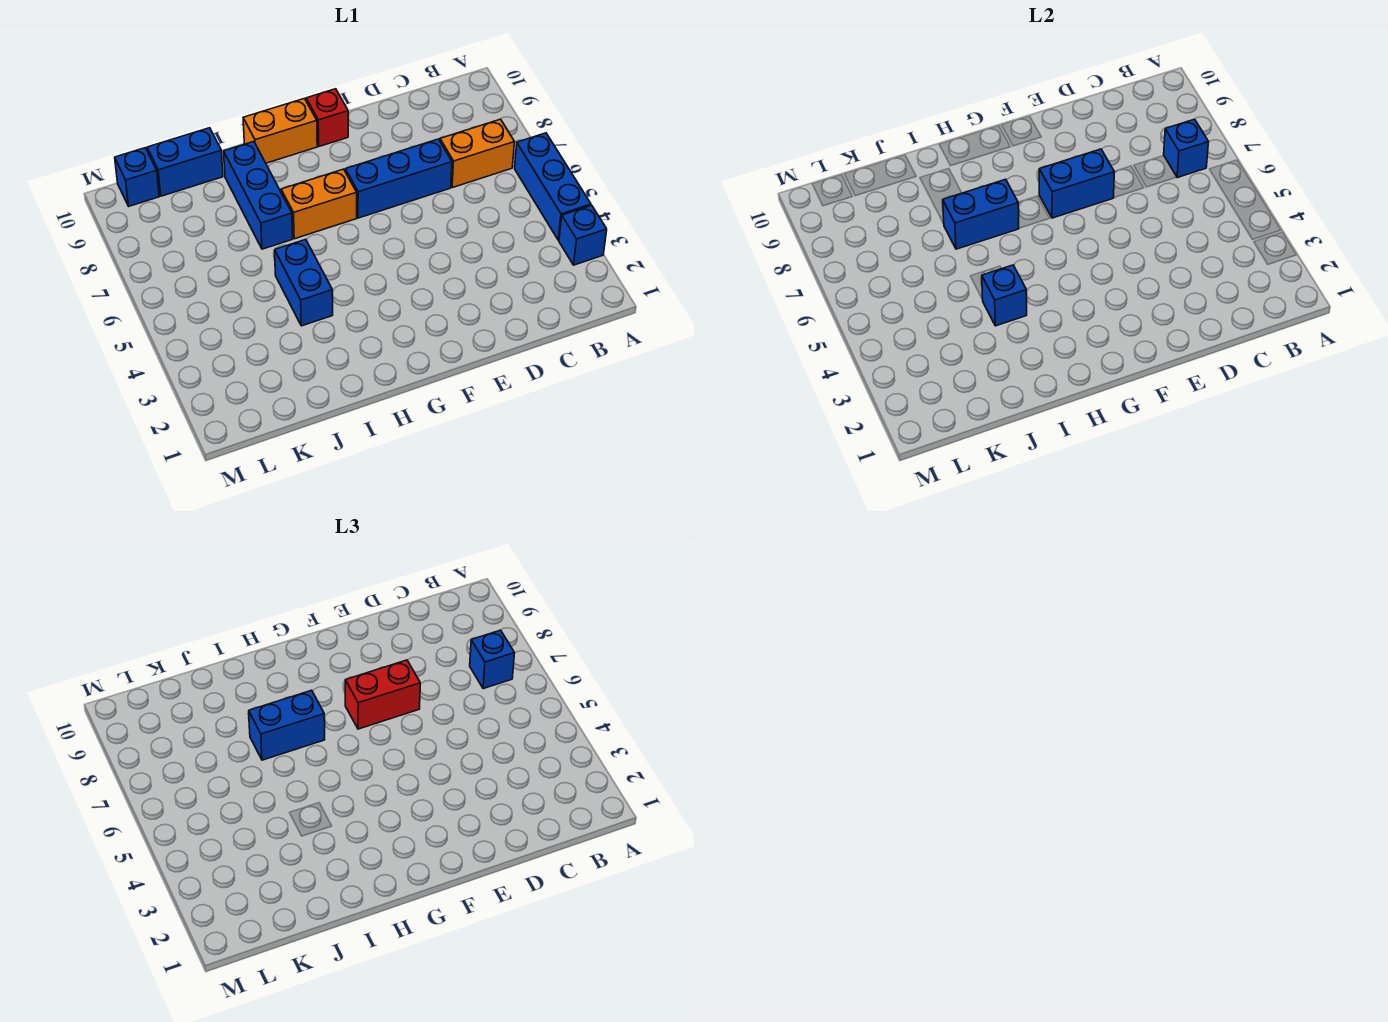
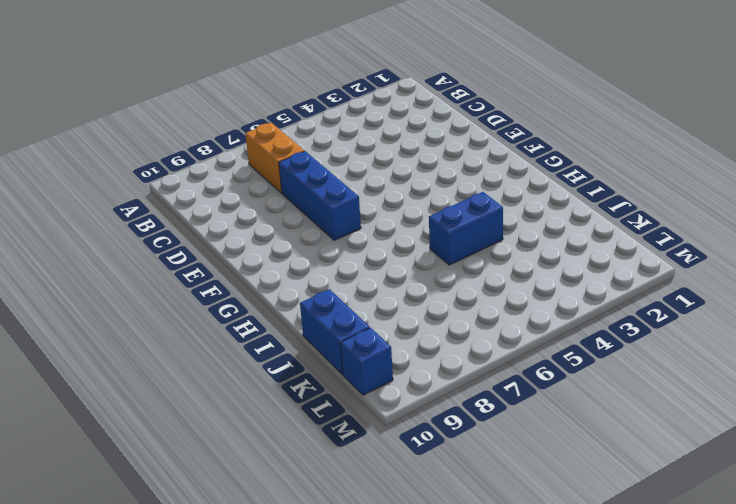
none -> blue 1x1 brick [559,205,607,265]
none -> blue 1x3 brick [515,133,591,240]
none -> red 1x1 brick [306,89,348,146]

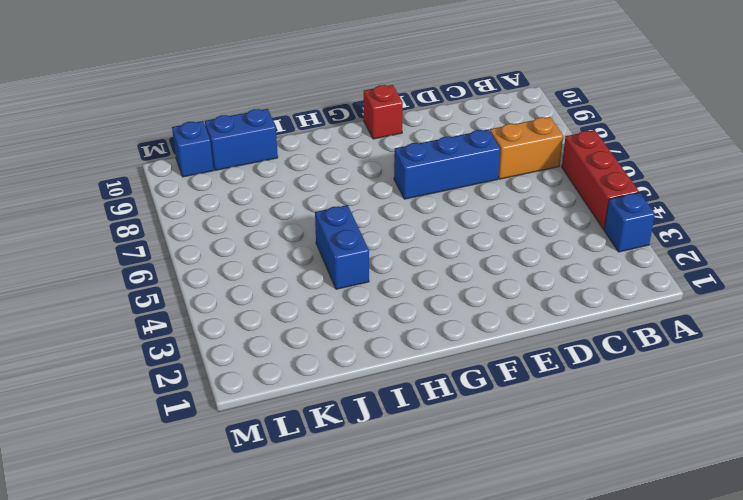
red 1x3 brick [562,130,639,229] -> blue 1x3 brick [515,133,591,240]
none -> orange 1x2 brick [281,169,357,239]
none -> orange 1x2 brick [243,98,317,163]
none -> blue 1x3 brick [224,142,293,249]

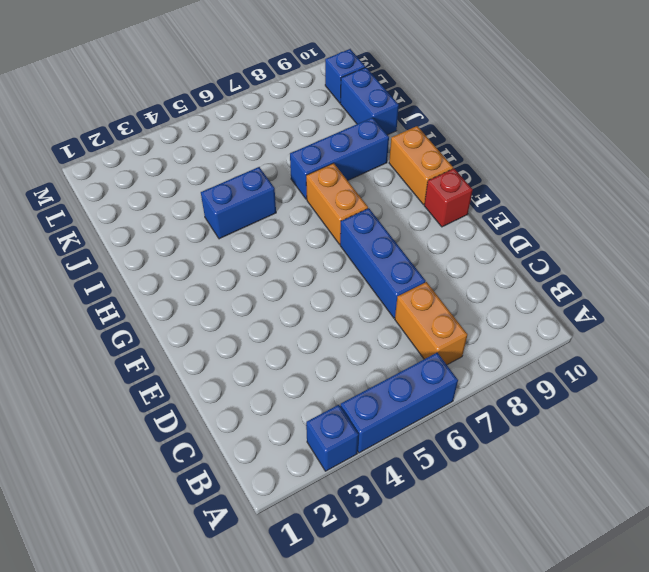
none -> blue 1x1 brick [1164,119,1208,178]
none -> blue 1x2 brick [1039,149,1114,218]
none -> blue 1x2 brick [943,179,1019,249]

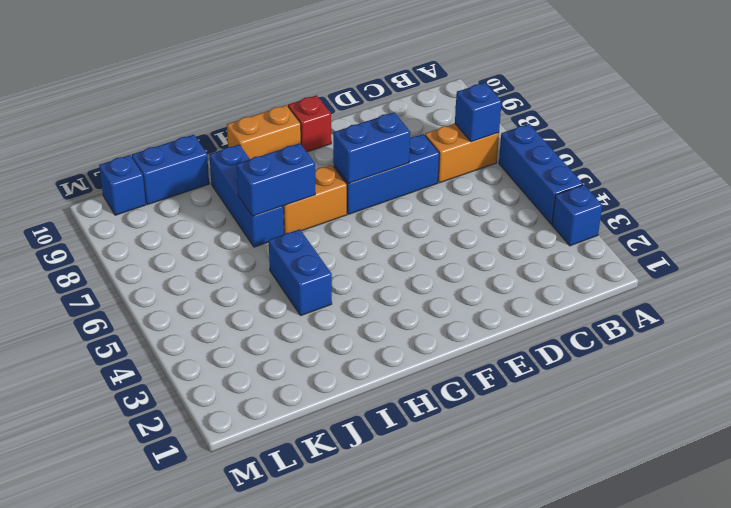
none -> blue 1x1 brick [982,265,1027,326]
none -> blue 1x1 brick [470,630,514,689]
none -> red 1x2 brick [345,660,420,729]

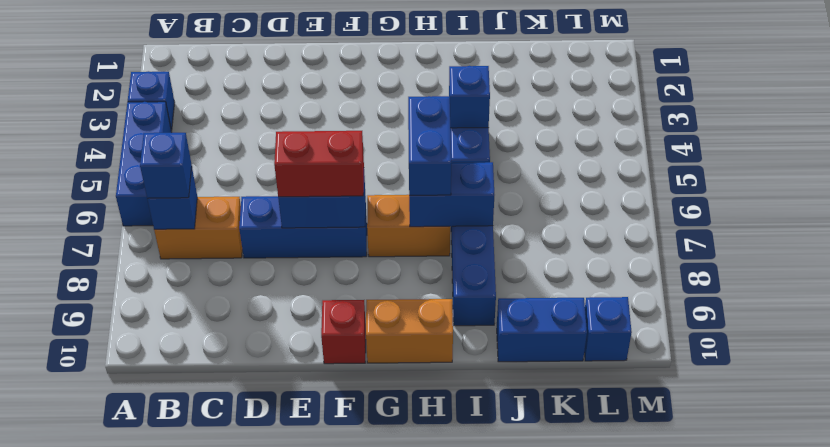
blue 1x2 brick [408,96,451,195] -> blue 1x2 brick turned to [249,690,325,760]

